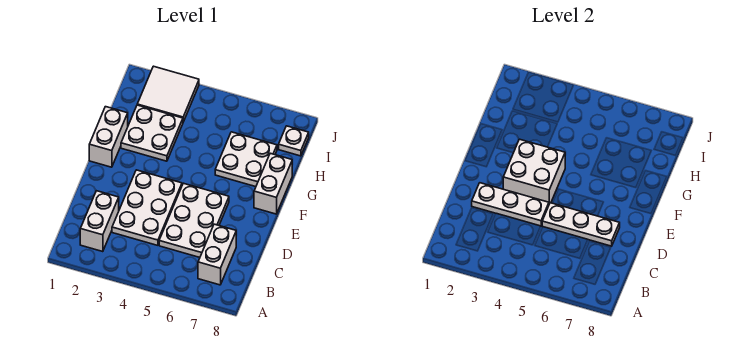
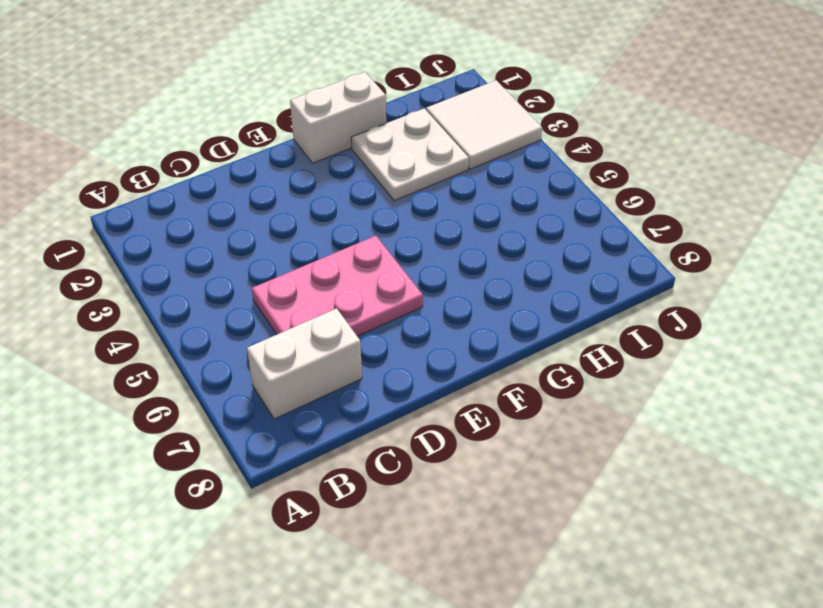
pink 2x3 plate [252,236,423,336] -> white 2x3 plate [159,183,229,257]
none -> white 1x2 brick [80,191,119,252]
none -> white 2x3 plate [112,170,182,245]
none -> white 1x2 brick [254,153,292,214]

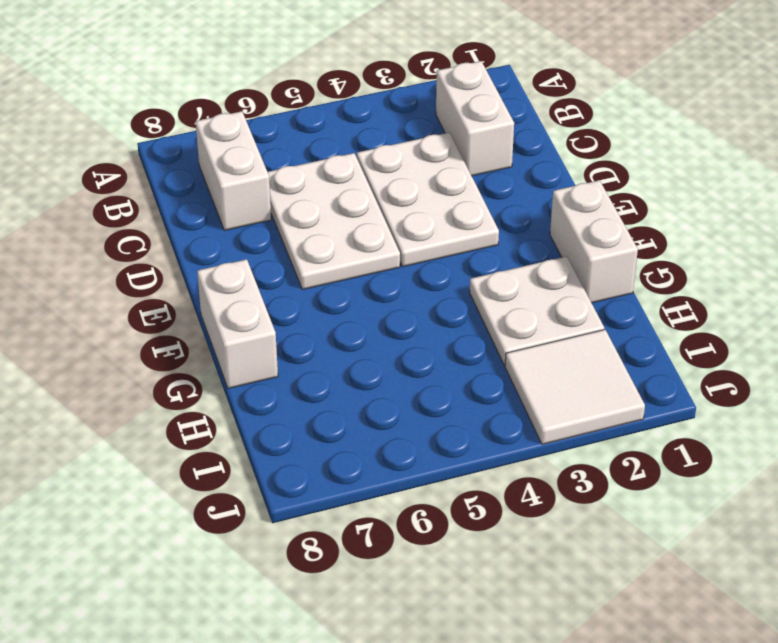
none -> white 2x2 plate [215,132,277,187]
none -> white 1x1 plate [279,126,309,156]
none -> white 1x3 plate [472,183,549,226]

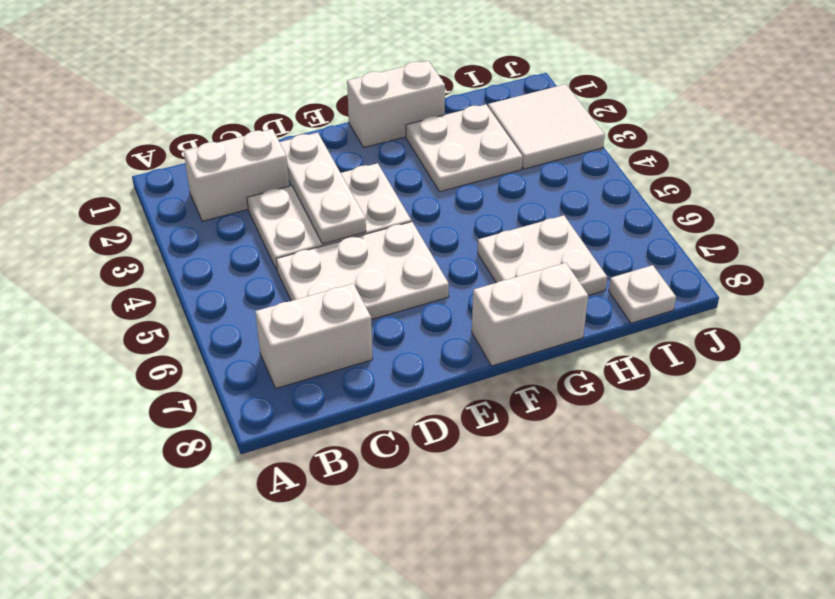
none -> white 1x3 plate [542,203,620,246]
none -> white 2x2 brick [503,139,565,204]

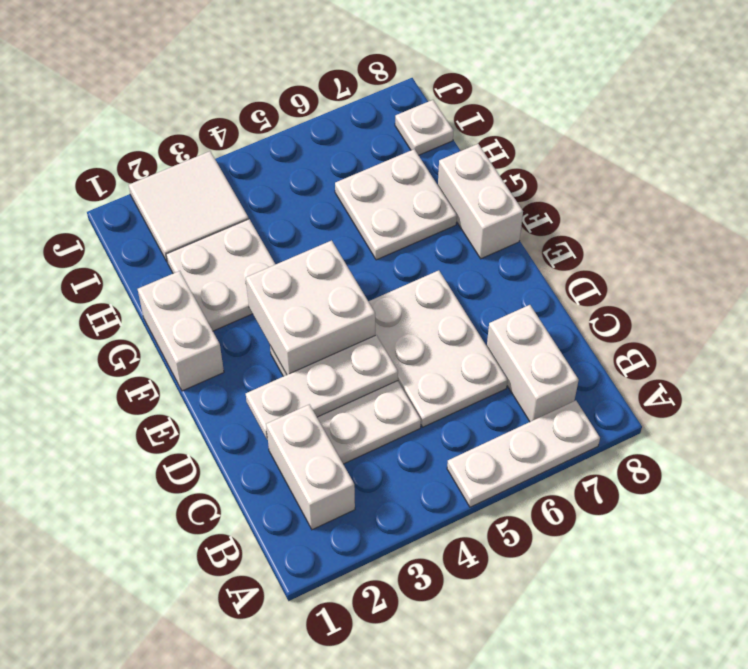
white 1x3 plate [447,401,600,507] -> white 1x3 plate moved to [542,203,620,246]

